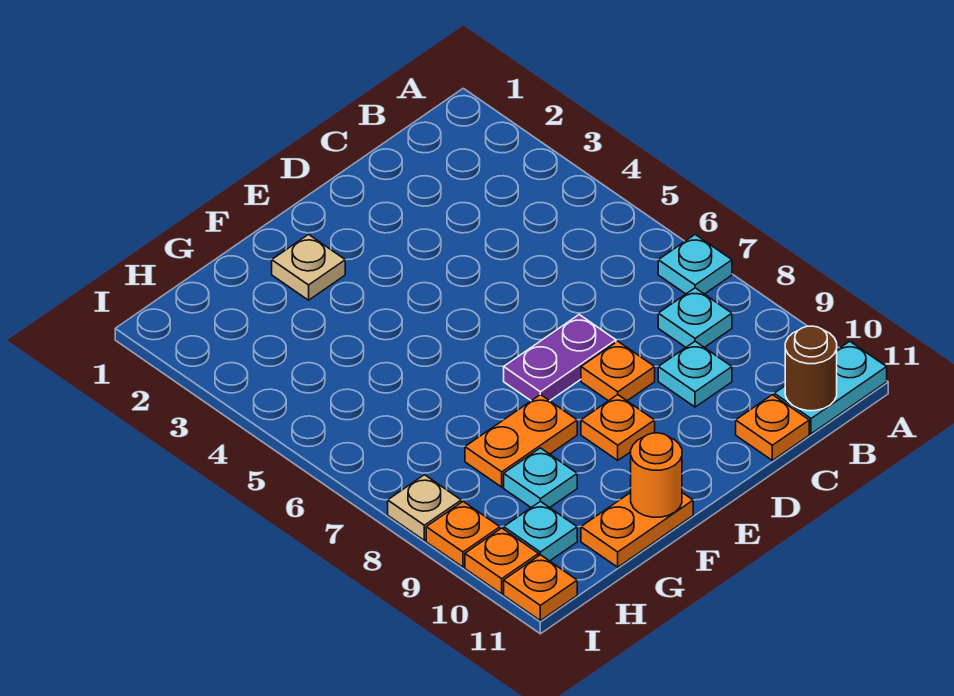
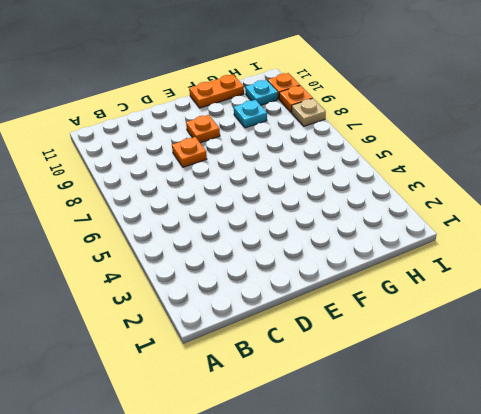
none -> cyan 1x1 plate [658,235,732,294]
none -> cyan 1x2 plate [774,341,887,434]
none -> cyan 1x1 plate [658,288,732,347]

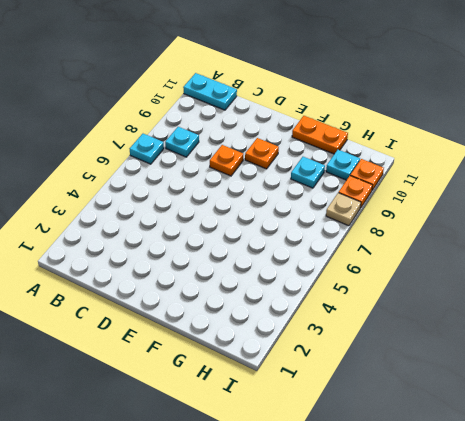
none -> cyan 1x1 plate [658,341,732,407]
none -> orange 1x1 plate [736,395,809,460]
none -> purple 1x2 plate [504,315,616,401]

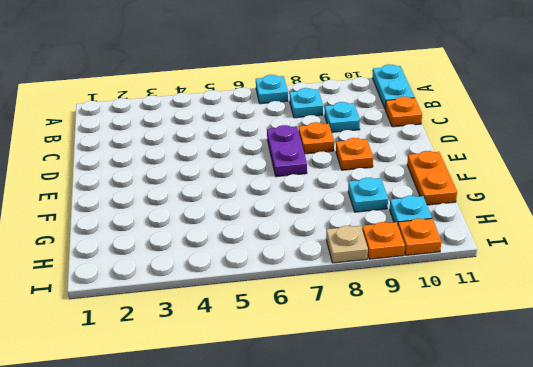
none -> tan 1x1 plate [272,234,345,300]
none -> orange 1x2 plate [465,395,577,487]
none -> orange 1x1 plate [504,555,577,621]

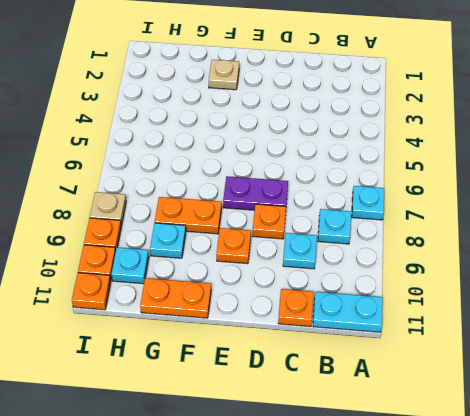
none -> brown 1x1 round brick [785,326,837,411]
none -> orange 1x1 round brick [631,433,682,517]

